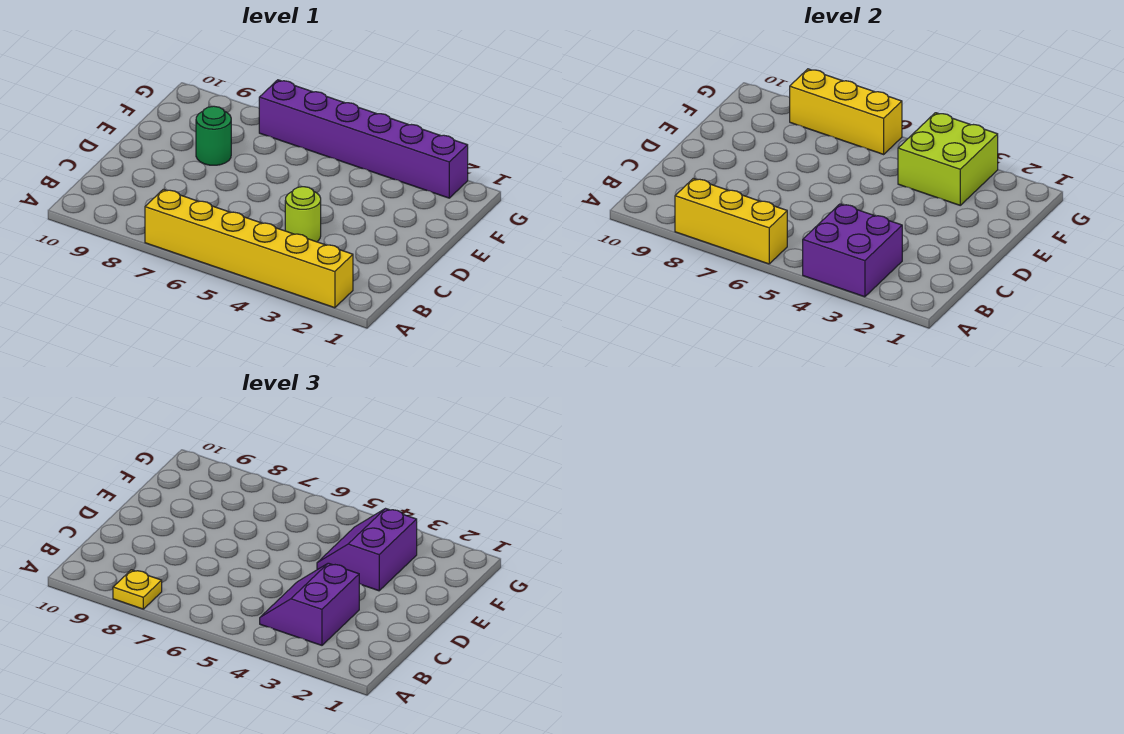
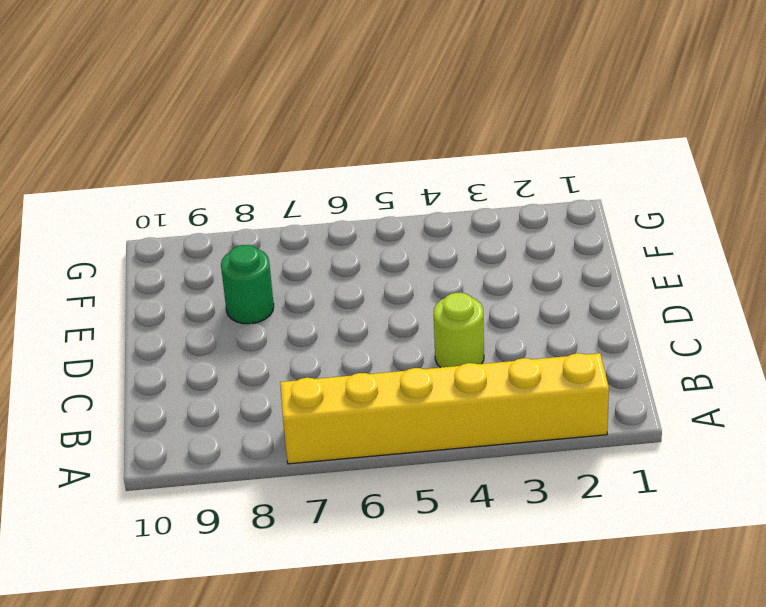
none -> purple 1x6 brick [259,80,468,198]
none -> purple 2x2 brick [803,204,902,297]

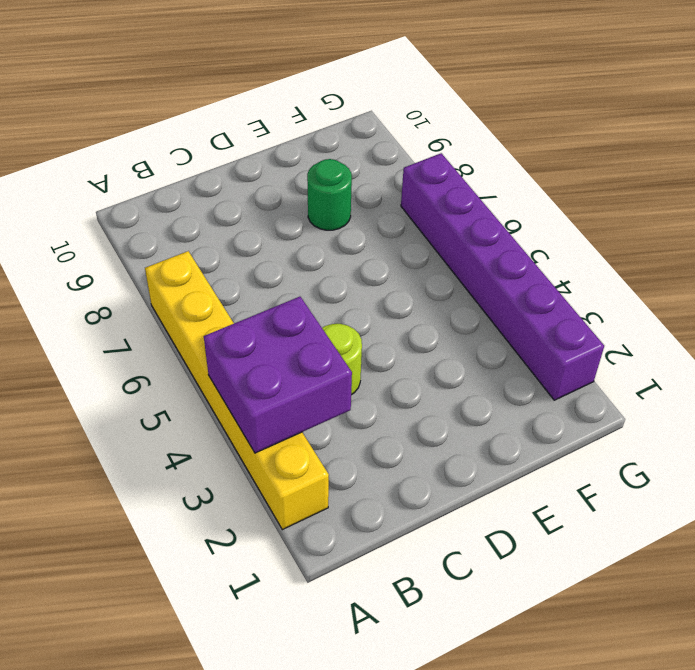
none -> yellow 1x3 brick [675,178,787,264]
none -> lime 2x2 brick [898,113,998,205]

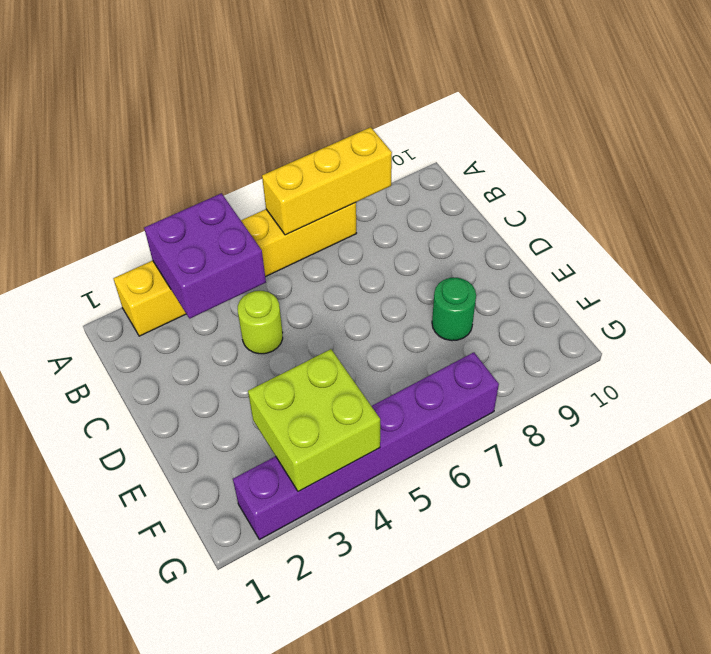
none -> yellow 1x3 brick [790,69,902,154]
none -> yellow 1x1 plate [113,570,162,609]

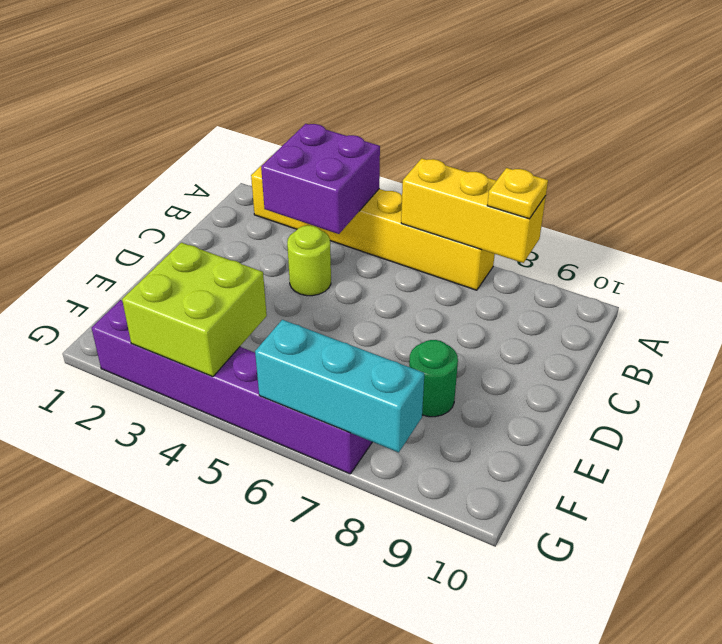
cyan 1x3 brick [255,320,424,452] -> yellow 1x3 brick [790,69,902,154]
none -> purple 2x2 slope [260,563,359,645]
none -> purple 2x2 slope [317,509,417,591]

